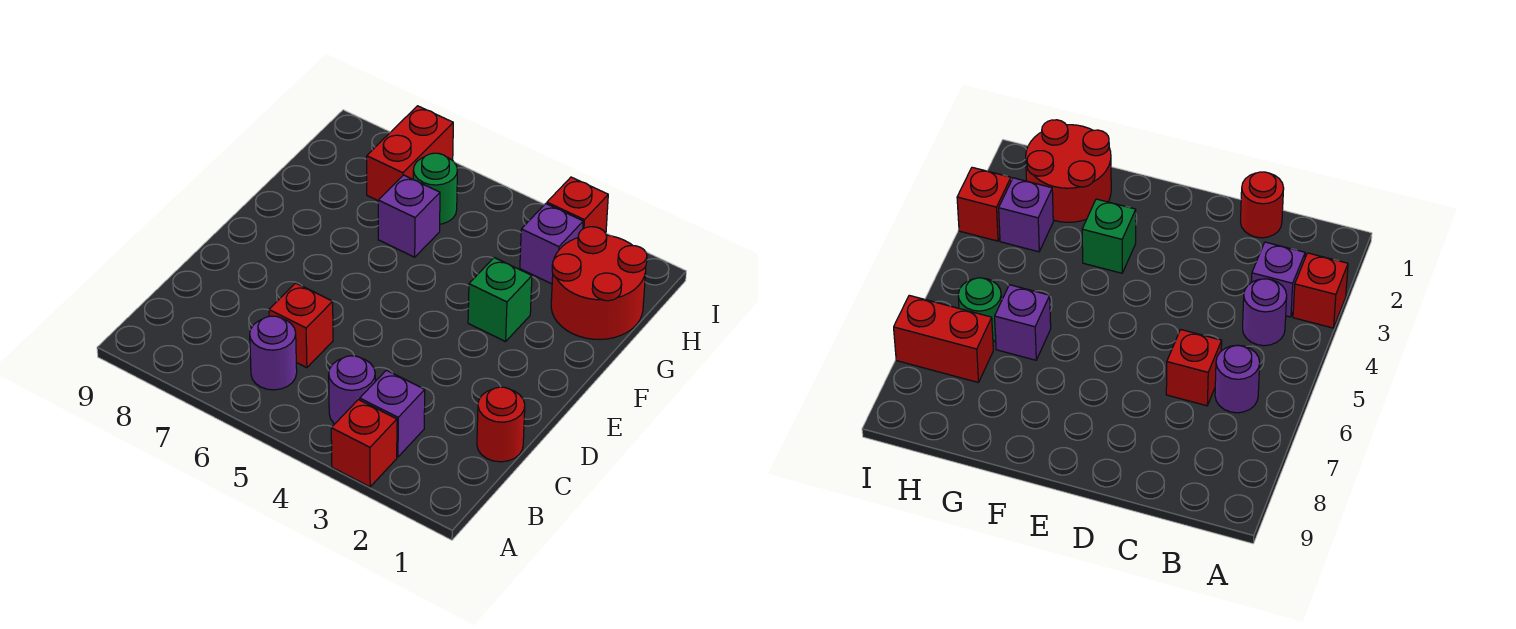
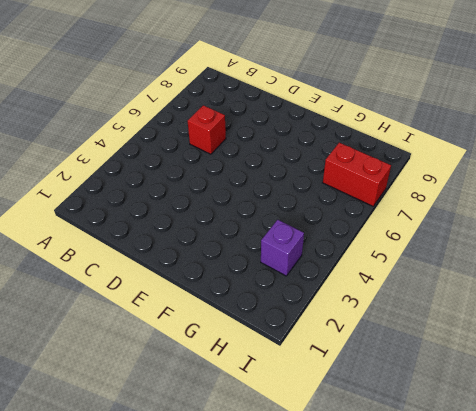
none -> red 1x1 brick [331,400,397,487]
none -> purple 1x1 brick [360,370,425,457]
none -> purple 1x1 round brick [329,356,375,424]

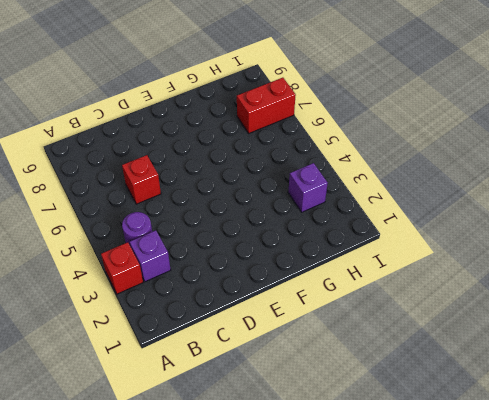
none -> purple 1x1 round brick [250,316,297,390]
none -> red 1x1 round brick [477,387,525,462]
none -> green 1x1 brick [468,258,532,342]

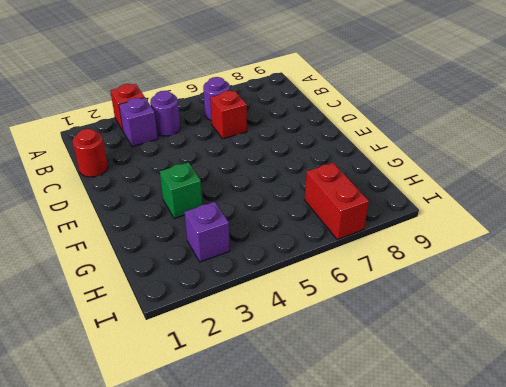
none -> red 2x2 round brick [551,227,647,339]
none -> purple 1x1 brick [378,175,440,257]
none -> green 1x1 round brick [413,153,457,224]

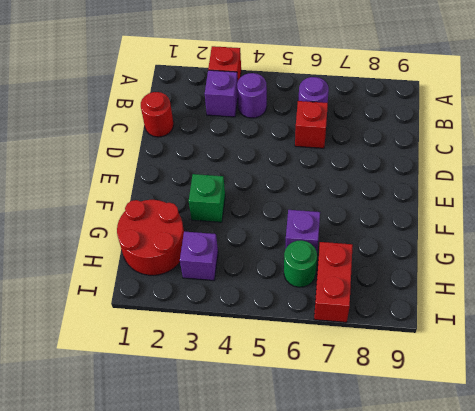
none -> red 1x1 brick [547,177,608,233]

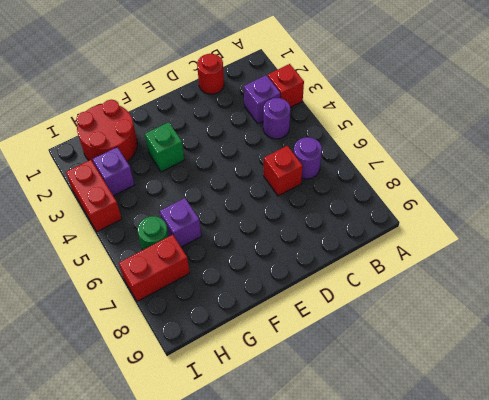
red 1x2 brick [66,160,122,232] -> red 1x1 brick [547,177,608,233]

